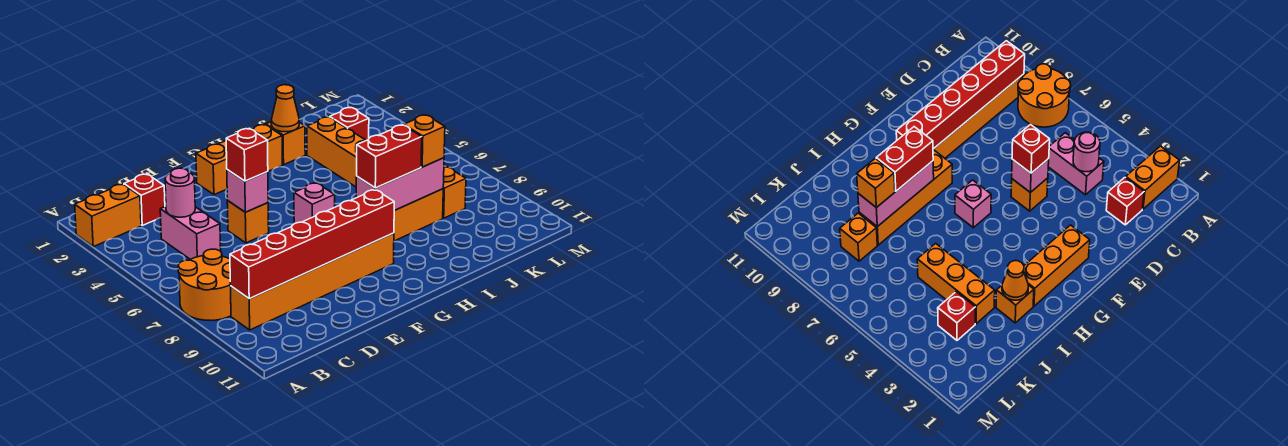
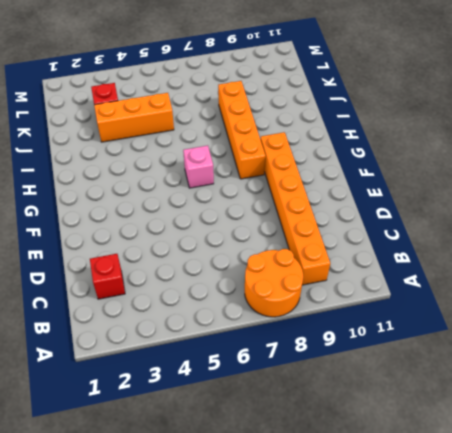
none -> orange 1x2 brick [75,184,141,247]
none -> pink 1x2 brick [160,206,221,259]
none -> orange 1x1 brick [227,201,269,243]

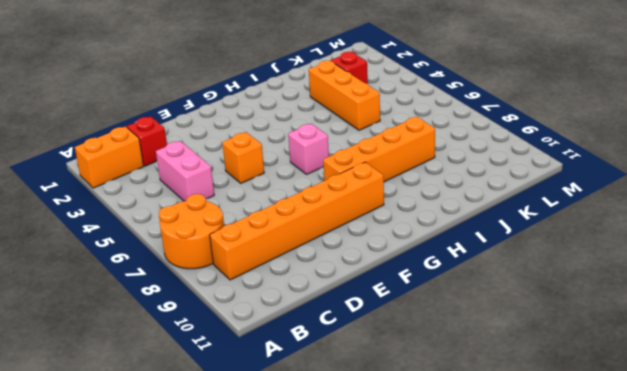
none -> orange 1x3 brick [196,124,282,195]
none -> orange 1x1 brick [266,122,305,165]
none -> orange 1x1 brick [443,167,466,218]

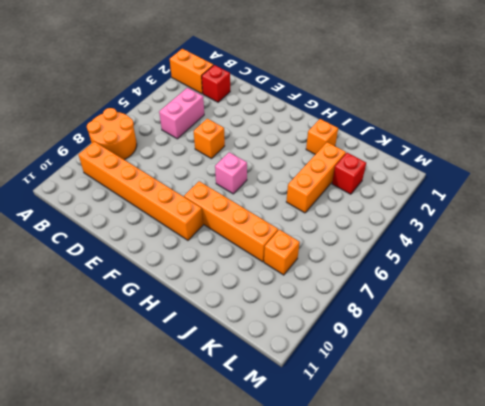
none -> orange 1x3 brick [196,124,282,195]
none -> red 1x6 brick [230,190,395,299]
none -> pink 1x1 round brick [165,168,195,217]

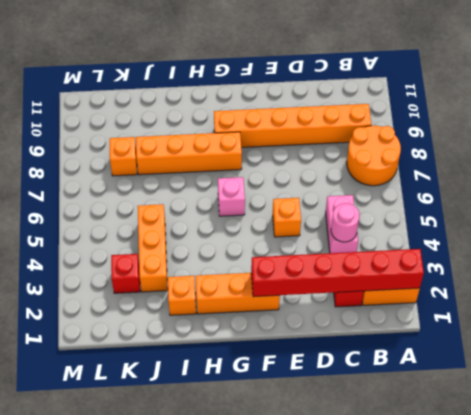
red 1x6 brick [251,249,424,297] -> red 1x6 brick moved to [230,190,395,299]
none -> pink 1x1 brick [227,170,268,212]
none -> pink 1x3 brick [356,158,444,210]
none -> orange 1x1 cone [271,85,299,132]

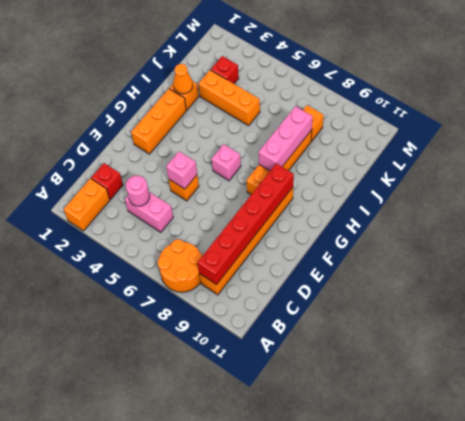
none -> red 1x1 brick [226,128,268,181]
none -> red 1x2 brick [357,125,422,188]
none -> orange 1x1 brick [404,115,445,167]

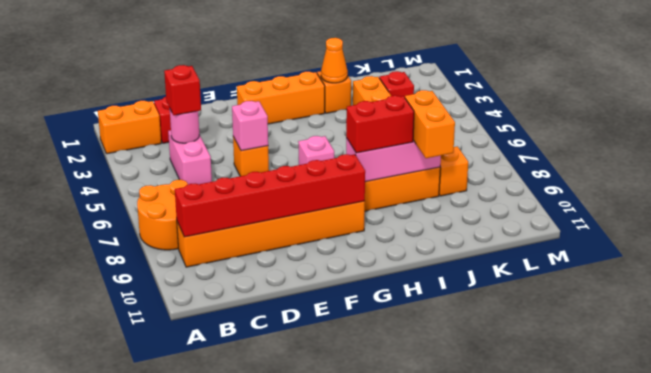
red 1x1 brick [164,65,201,115] -> red 1x1 brick moved to [226,128,268,181]
orange 1x2 brick [405,90,455,158] -> orange 1x1 brick [404,115,445,167]

